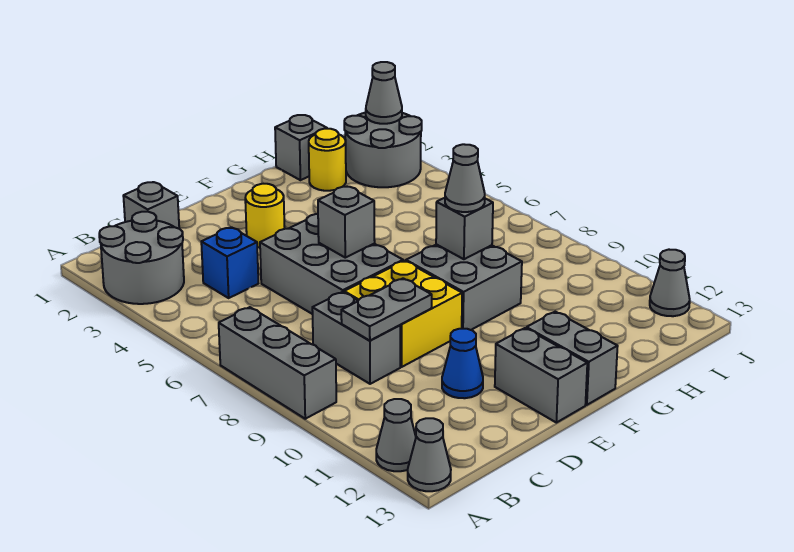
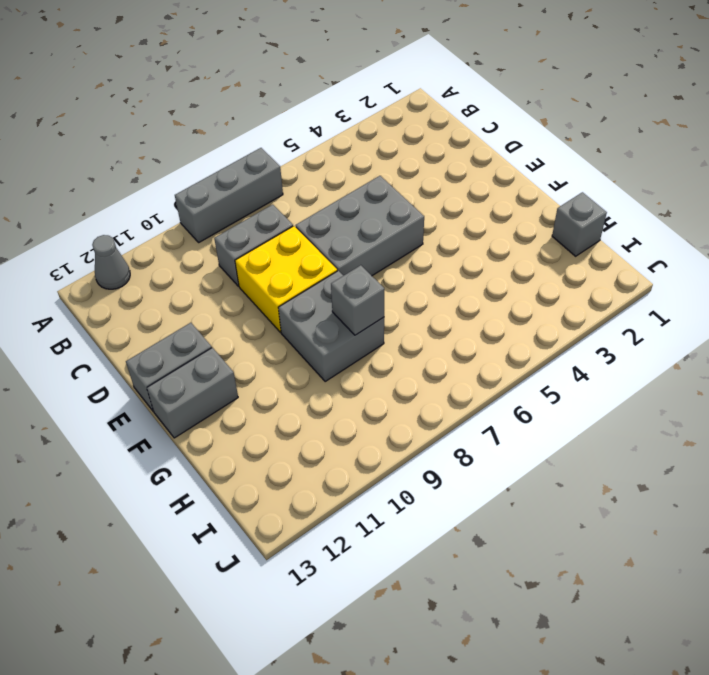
none -> grey 2x2 round brick [99,212,184,304]
none -> grey 1x1 cone [408,418,451,491]
none -> grey 1x1 brick [123,182,179,229]

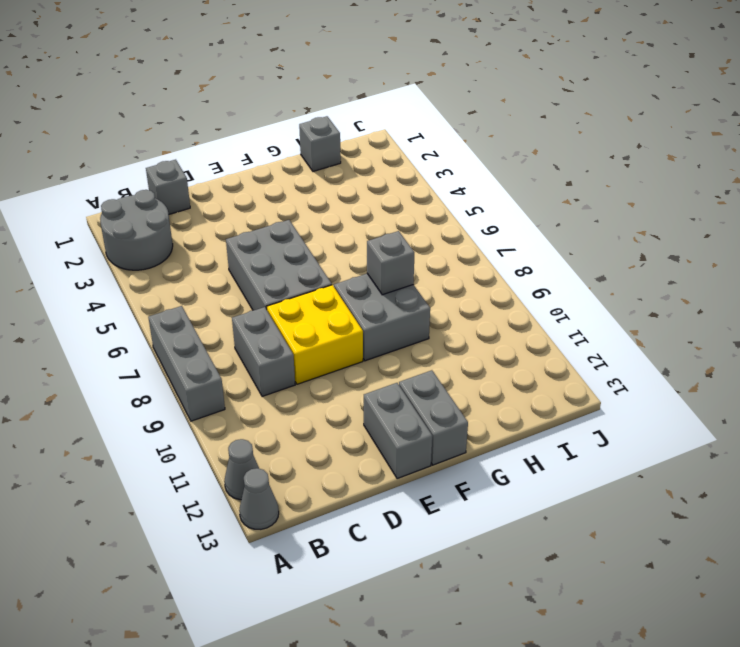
none -> blue 1x1 brick [201,227,258,298]
none -> blue 1x1 cone [442,329,483,398]
none -> yellow 1x1 round brick [245,184,285,247]

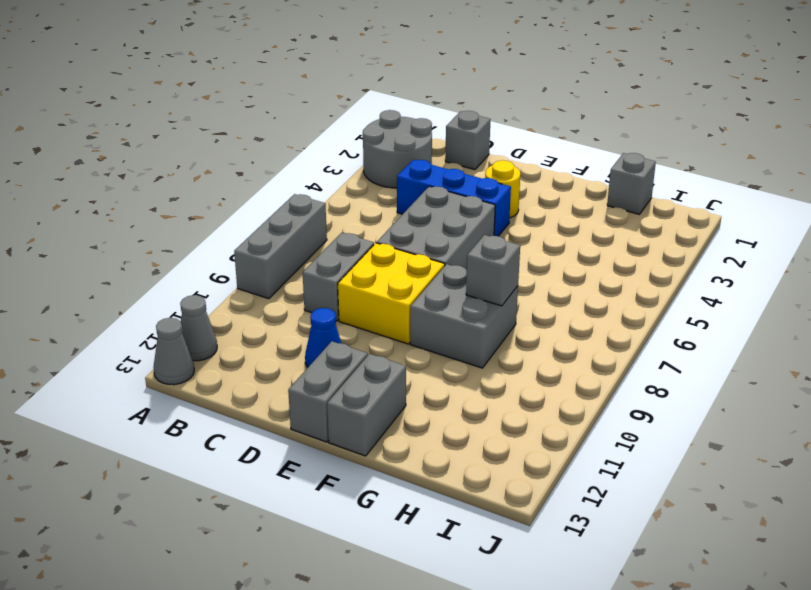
blue 1x3 brick [397,160,511,236] -> blue 1x1 brick [201,227,258,298]
none -> yellow 1x1 round brick [309,129,346,191]
none -> grey 2x2 round brick [344,113,422,187]
none -> grey 1x1 cone [650,250,690,316]

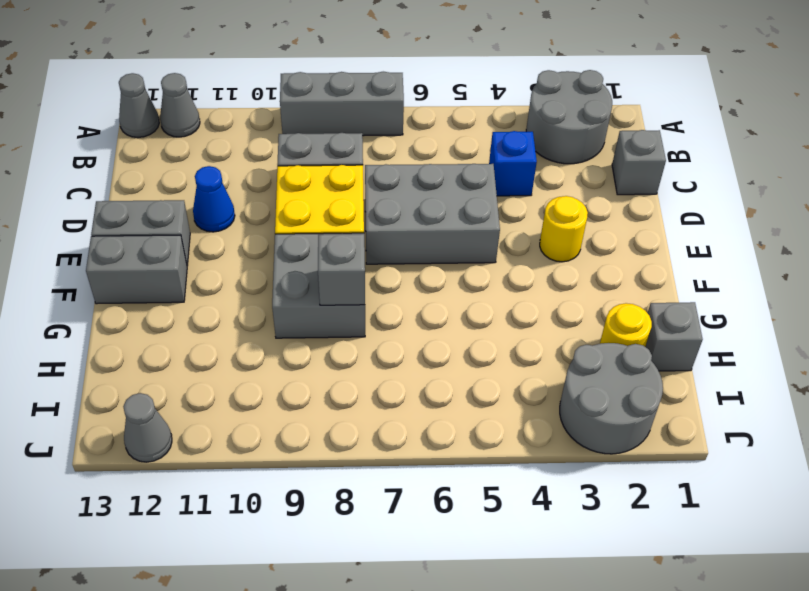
none -> grey 1x2 plate [341,278,432,341]
none -> grey 1x1 brick [318,187,375,258]
none -> grey 1x1 cone [366,62,402,124]

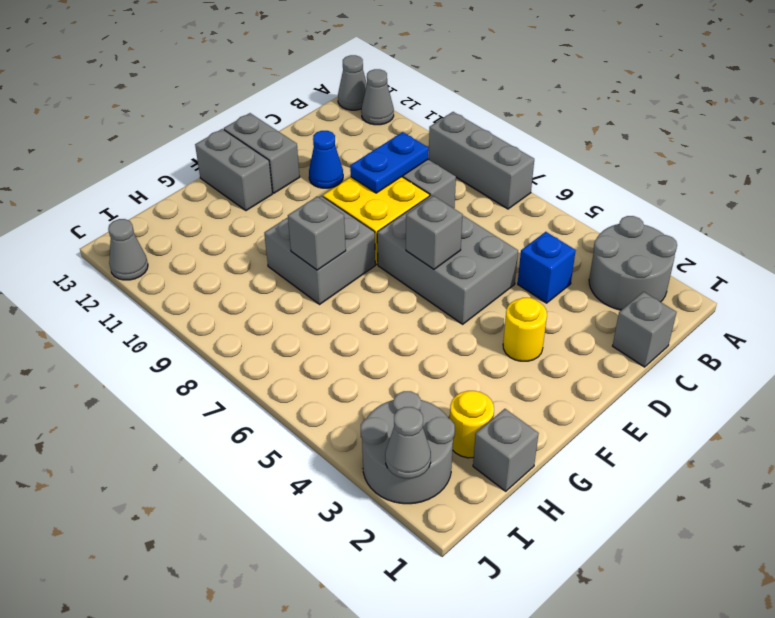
blue 1x2 plate [350,132,429,193] -> grey 1x2 plate [341,278,432,341]
none -> grey 1x1 cone [445,144,485,212]

